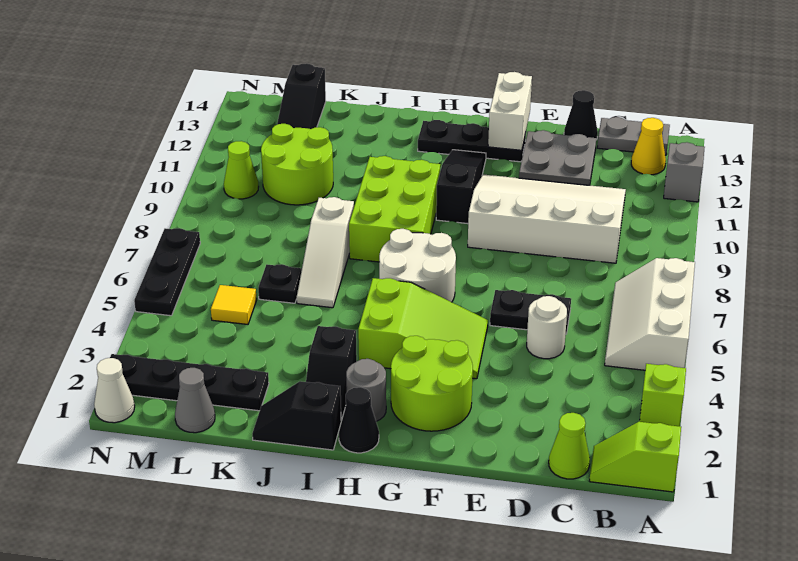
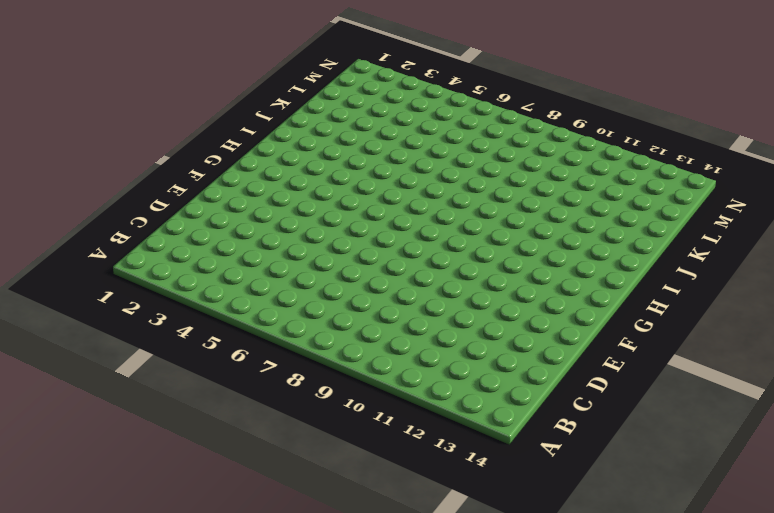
none -> lime 1x2 slope [590,422,681,492]
none -> lime 1x1 brick [640,364,686,426]
none -> white 2x3 slope [605,258,695,370]
none -> grey 1x1 brick [664,142,705,202]

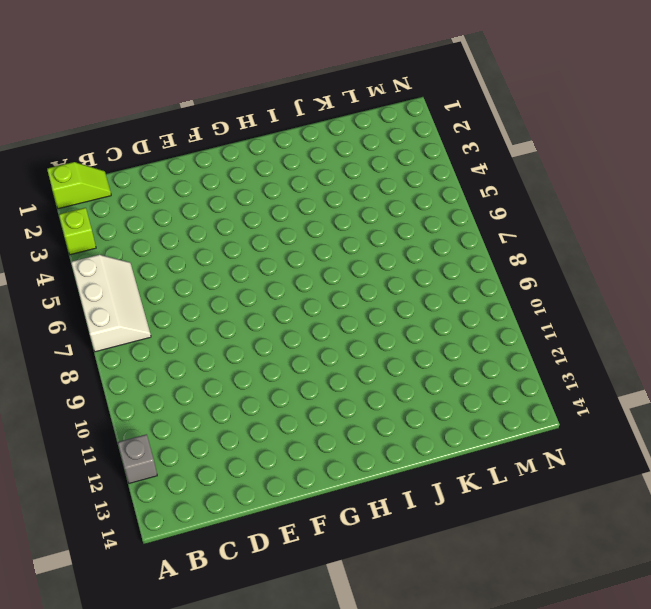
none -> yellow 1x1 cone [631,118,666,175]
none -> grey 1x2 plate [597,117,670,155]
none -> lime 1x1 cone [549,413,590,479]
none -> white 3x4 slope [468,174,626,263]

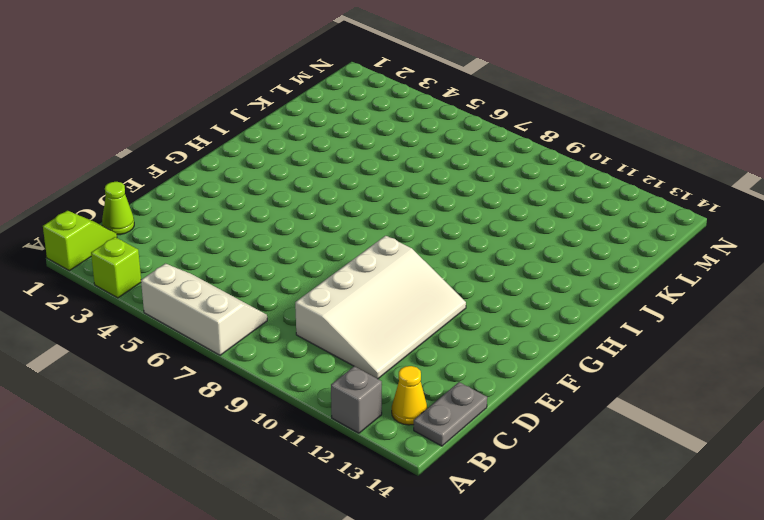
none -> white 1x1 round brick [527,296,567,359]
none -> black 1x2 plate [490,290,571,334]
none -> grey 2x2 plate [519,130,596,185]
none -> black 1x1 cone [564,90,598,140]

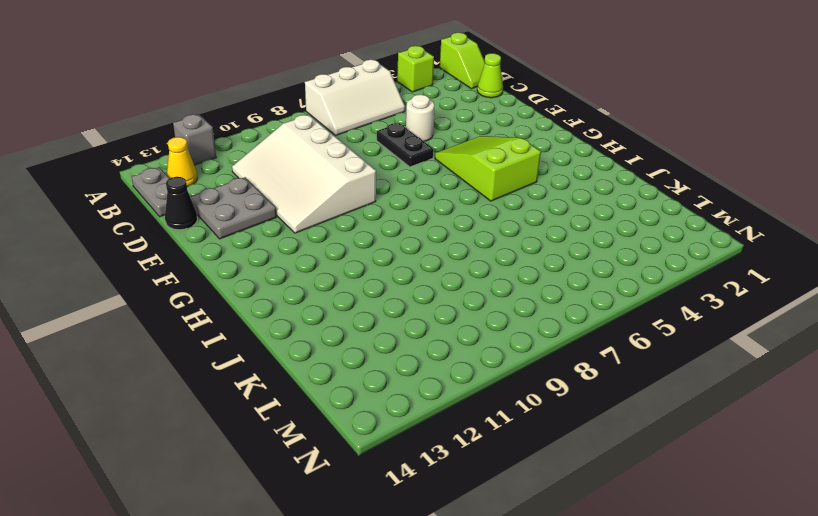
none -> lime 2x2 round brick [391,336,473,431]
none -> black 1x3 plate [418,120,526,162]
none -> white 2x2 round brick [379,229,456,302]
none -> black 1x3 slope [436,150,486,224]

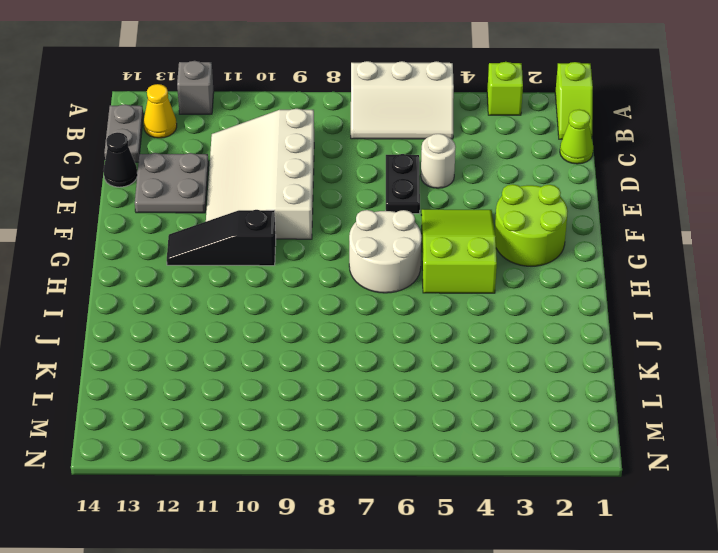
none -> black 1x3 plate [418,120,526,162]
none -> black 1x1 cone [339,387,379,453]
none -> grey 1x1 round brick [346,359,386,421]
none -> lime 2x3 brick [349,156,440,262]

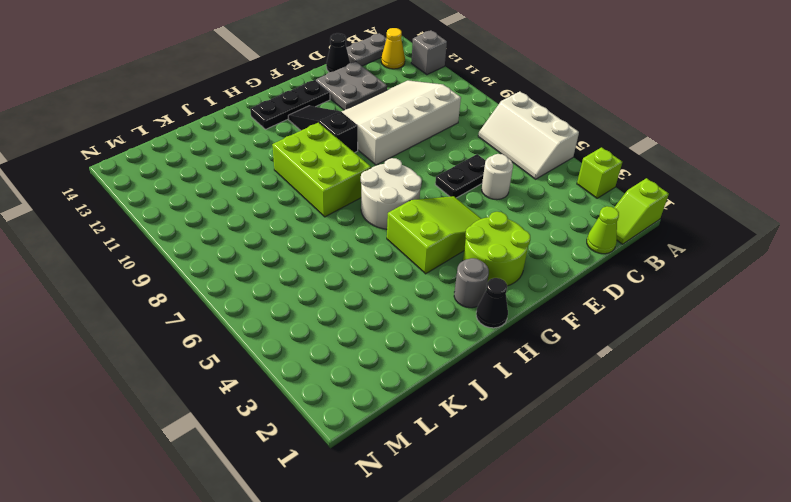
none -> black 1x2 slope [252,381,341,450]
none -> black 1x2 slope [306,326,357,421]
none -> white 1x3 slope [297,197,354,308]
none -> black 1x4 plate [110,354,269,411]

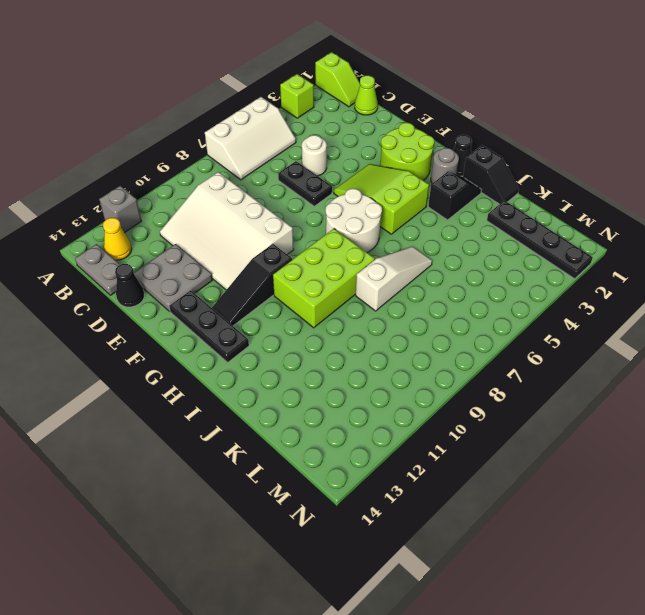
none -> black 1x1 plate [258,264,302,303]
none -> lime 2x2 round brick [261,124,333,205]
none -> grey 1x1 cone [175,368,215,433]
none -> yellow 1x1 tile [211,285,257,324]

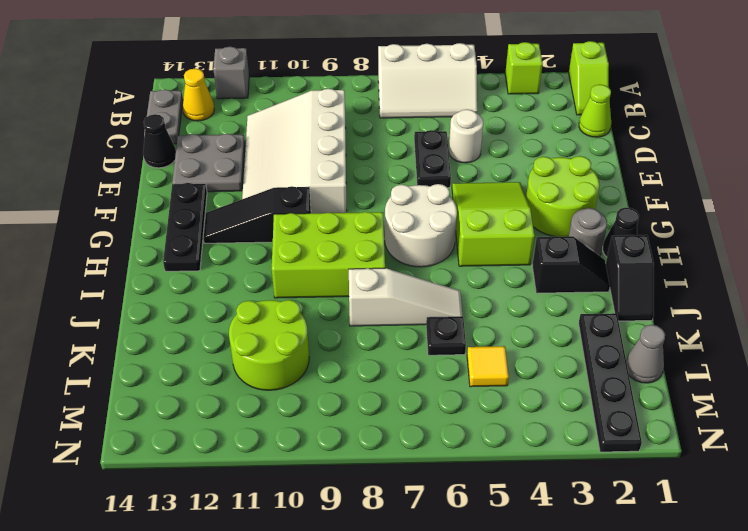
none -> black 1x3 slope [277,63,326,129]
none -> lime 1x1 cone [224,141,259,199]
none -> white 1x1 cone [94,358,135,423]
none -> black 1x3 plate [134,228,200,316]

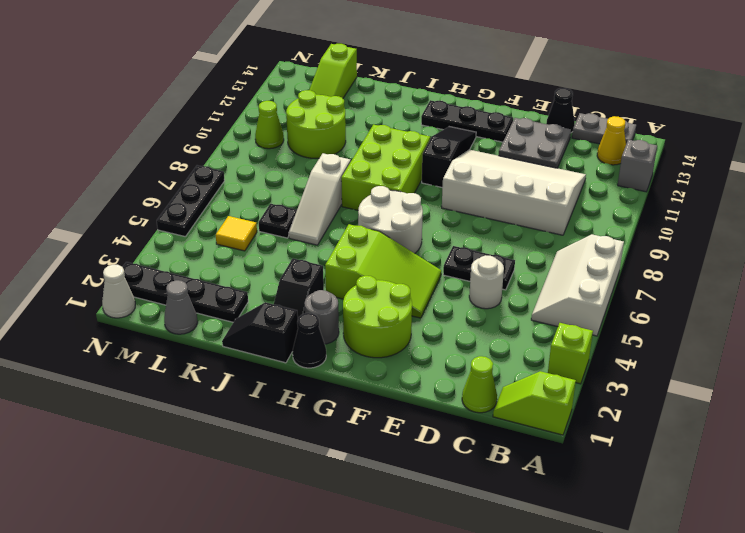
lime 1x3 slope [309,44,357,98] -> black 1x3 slope [277,63,326,129]
none -> white 1x2 brick [488,72,532,150]

